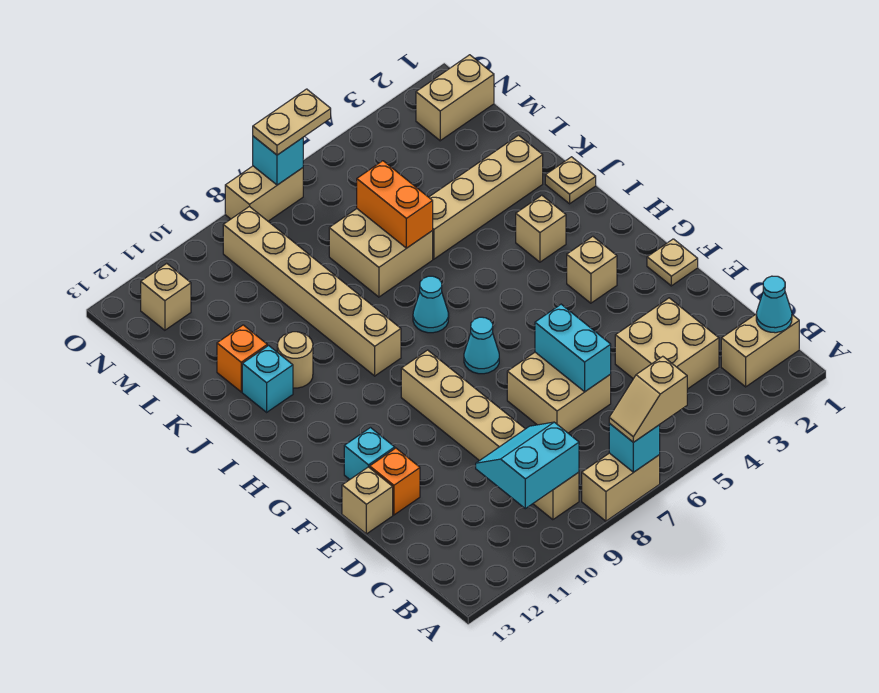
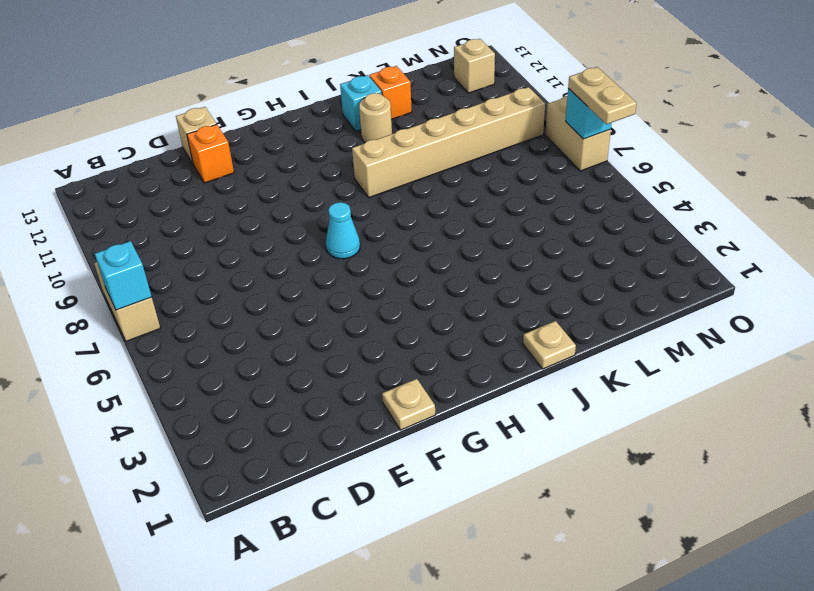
none -> tan 1x2 brick [721,314,799,387]
none -> tan 1x6 brick [401,350,579,520]
none -> tan 2x2 brick [615,298,719,389]
none -> tan 2x2 brick [507,352,611,433]

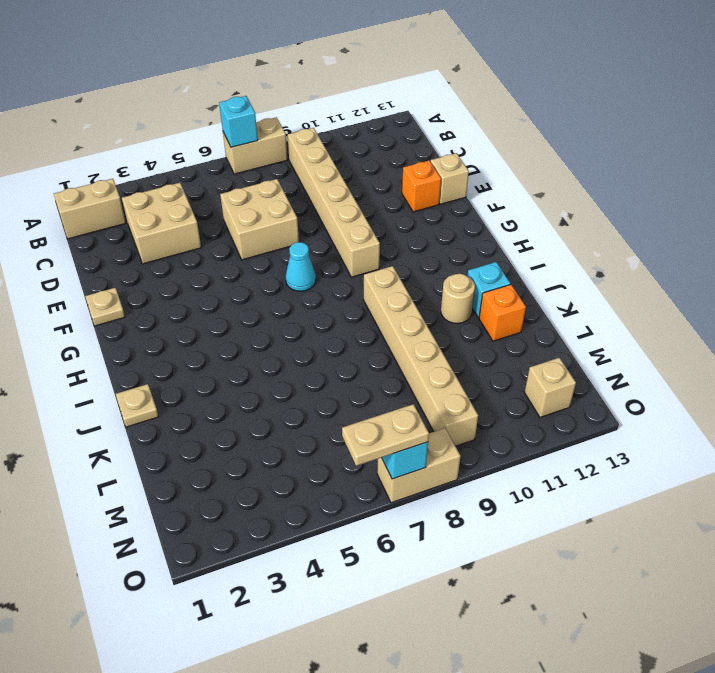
none -> cyan 1x1 brick [344,428,395,479]
none -> tan 1x1 brick [567,236,617,303]
none -> tan 1x1 brick [516,195,566,262]
none -> cyan 1x1 cone [413,276,449,333]

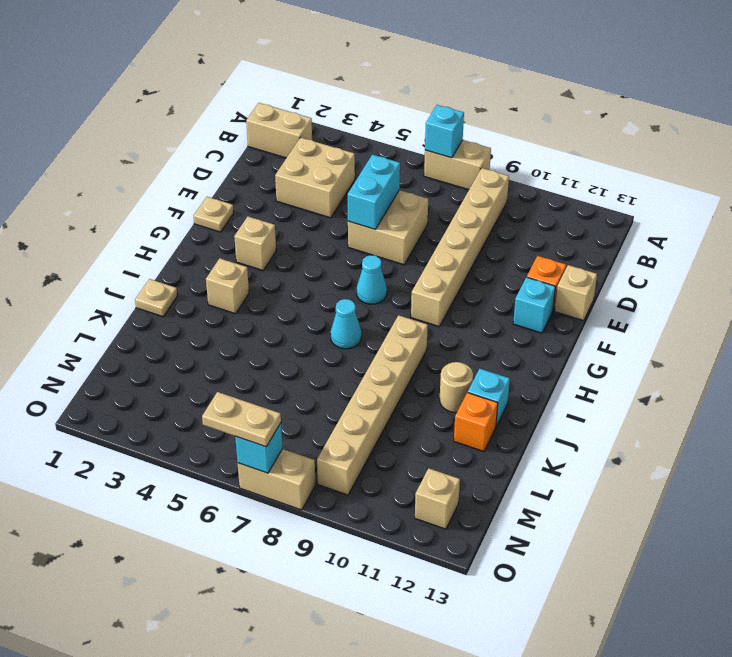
none -> tan 1x4 brick [429,135,543,259]
none -> tan 2x2 brick [329,209,433,297]
none -> tan 1x2 brick [416,55,494,141]
none -> cyan 1x1 cone [756,276,792,333]

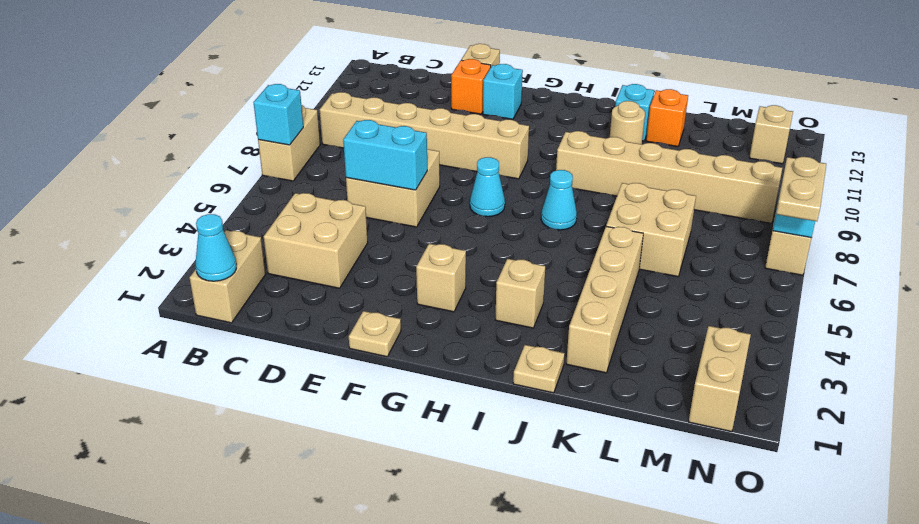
none -> cyan 2x2 slope [476,422,579,509]
none -> orange 1x2 brick [357,161,433,248]
none -> tan 1x2 slope [609,356,687,442]

